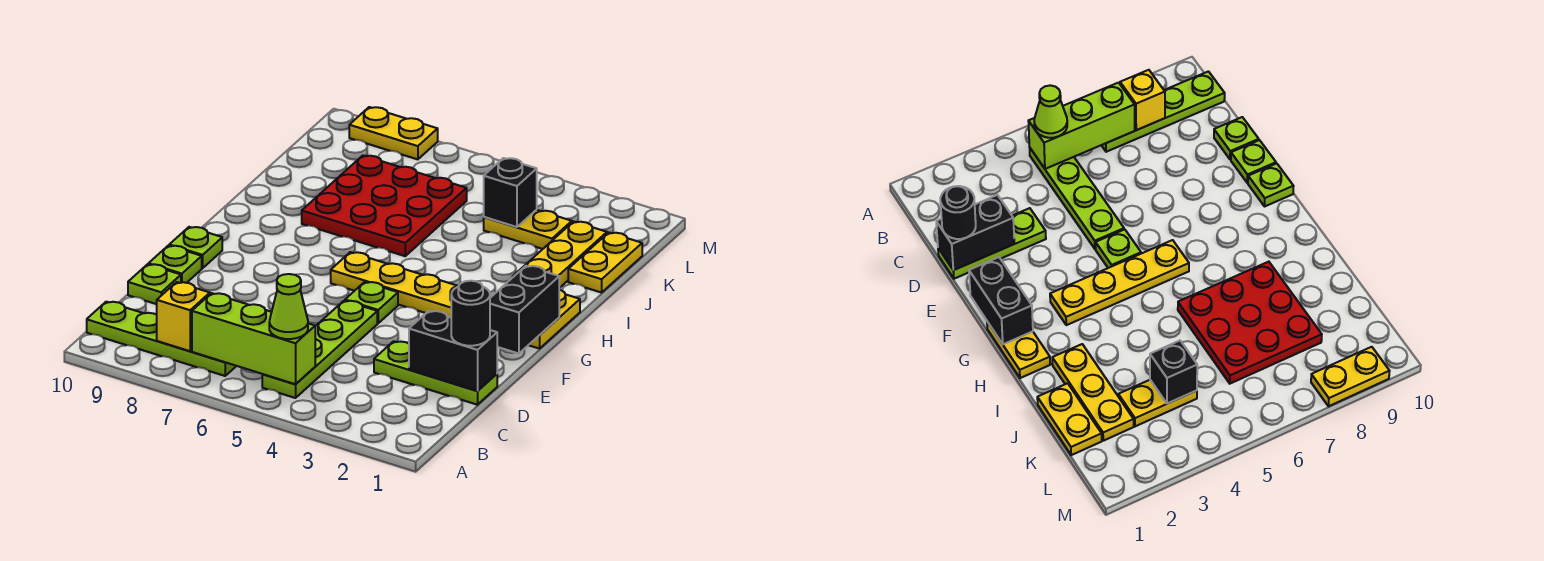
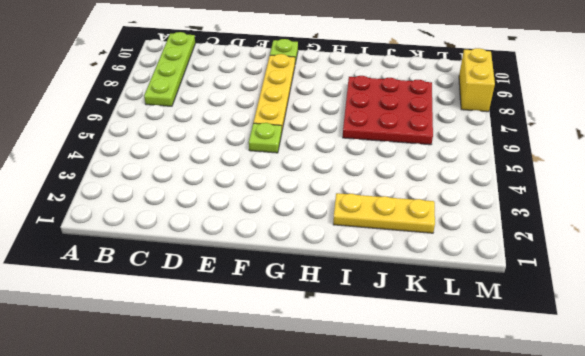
yellow 1x4 plate [253,54,295,130] -> yellow 1x4 plate moved to [331,252,459,318]
yellow 1x2 brick [459,48,495,112] -> yellow 1x2 plate [349,107,438,159]
none -> lime 1x4 plate [262,301,377,398]
none -> lime 1x3 plate [374,341,497,405]
none -> lime 1x1 plate [128,264,181,304]

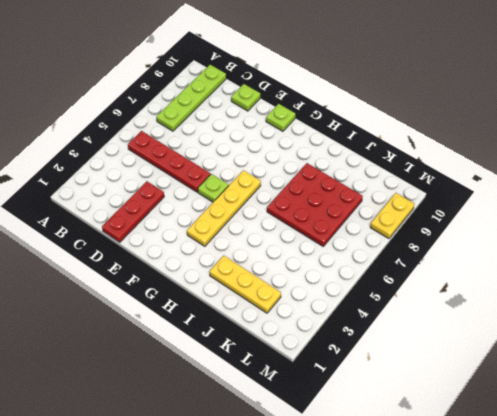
red 1x4 plate [128,131,211,192] -> lime 1x4 plate [262,301,377,398]
red 1x3 plate [102,181,164,242] -> lime 1x3 plate [374,341,497,405]
none -> lime 1x1 plate [149,246,202,283]
none -> yellow 1x2 plate [529,290,580,349]
none -> yellow 1x2 plate [568,233,642,293]

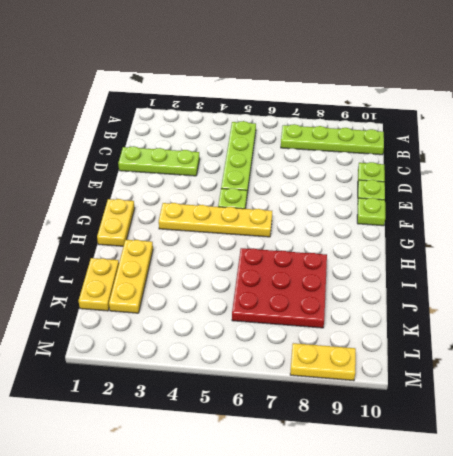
none -> yellow 1x2 plate [484,210,572,249]
none -> lime 1x3 brick [192,293,315,384]
none -> yellow 1x1 brick [157,282,210,351]

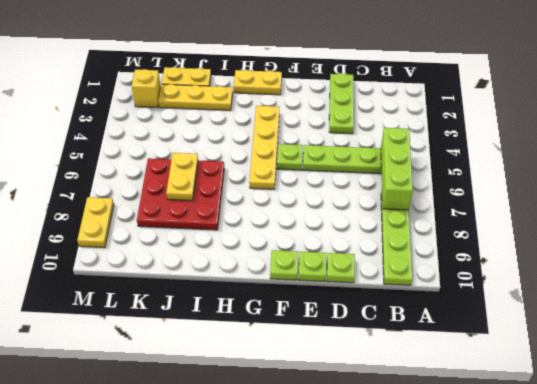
yellow 1x2 plate [166,153,198,201] -> yellow 1x2 plate moved to [484,210,572,249]
yellow 1x1 brick [132,69,161,107] -> yellow 1x1 brick moved to [157,282,210,351]
none -> black 1x2 brick [409,311,497,391]
none -> black 1x2 brick [490,266,559,354]
none -> black 1x1 brick [484,158,537,227]

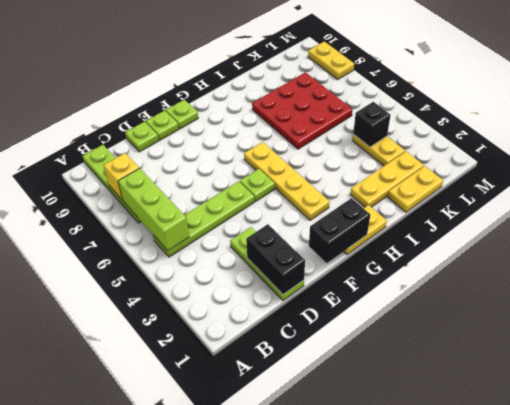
none -> lime 1x1 cone [269,274,308,339]
none -> black 1x1 round brick [451,281,490,346]

